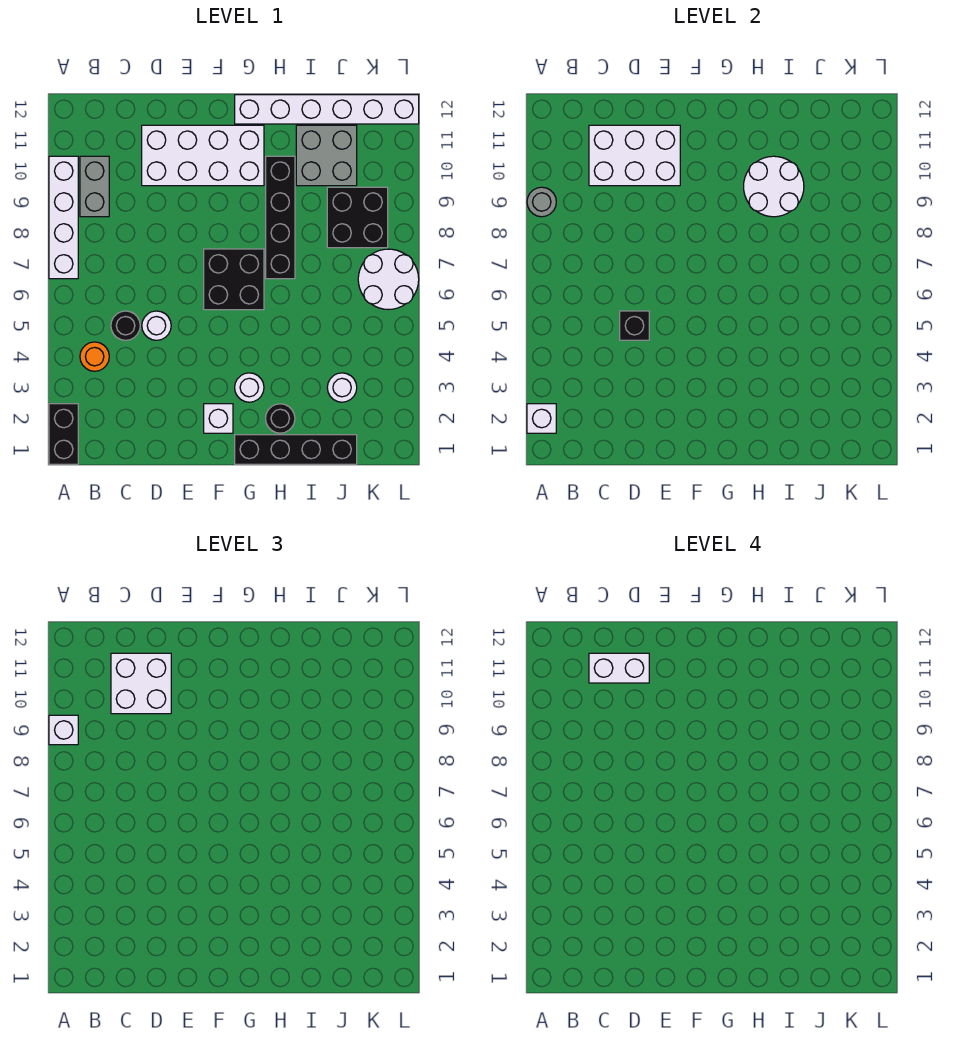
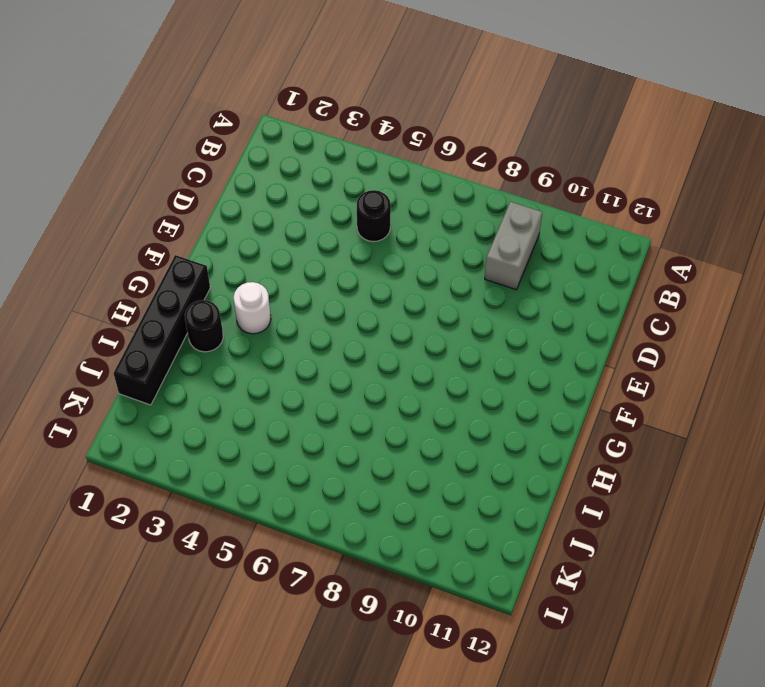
grey 1x2 brick [485,202,542,290] -> grey 1x2 brick turned to [80,156,109,217]
none -> black 1x2 brick [49,404,78,464]
none -> white 1x4 brick [49,156,78,279]
none -> orange 1x1 round brick [80,342,109,371]

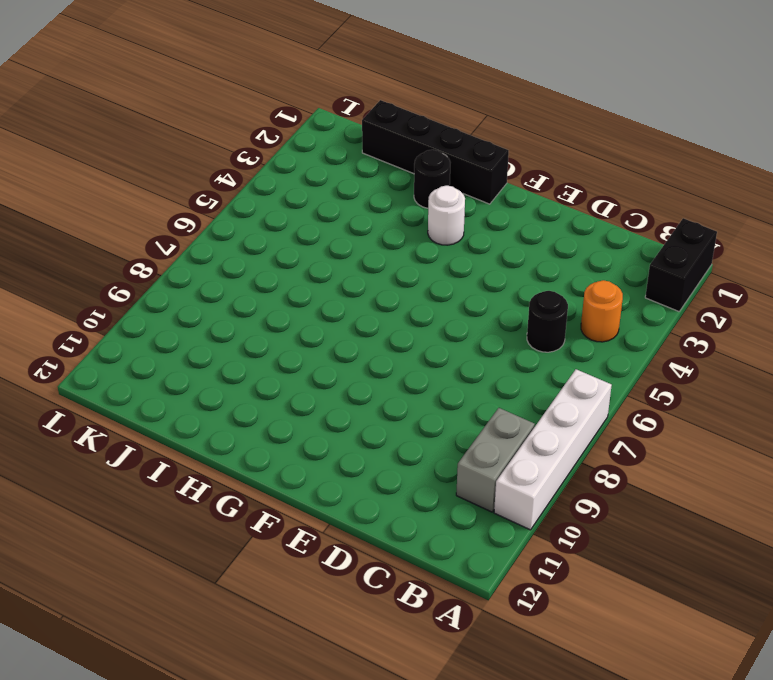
none -> white 1x1 round brick [142,311,171,340]
none -> white 2x4 brick [142,125,264,186]
none -> white 1x1 brick [204,404,233,433]

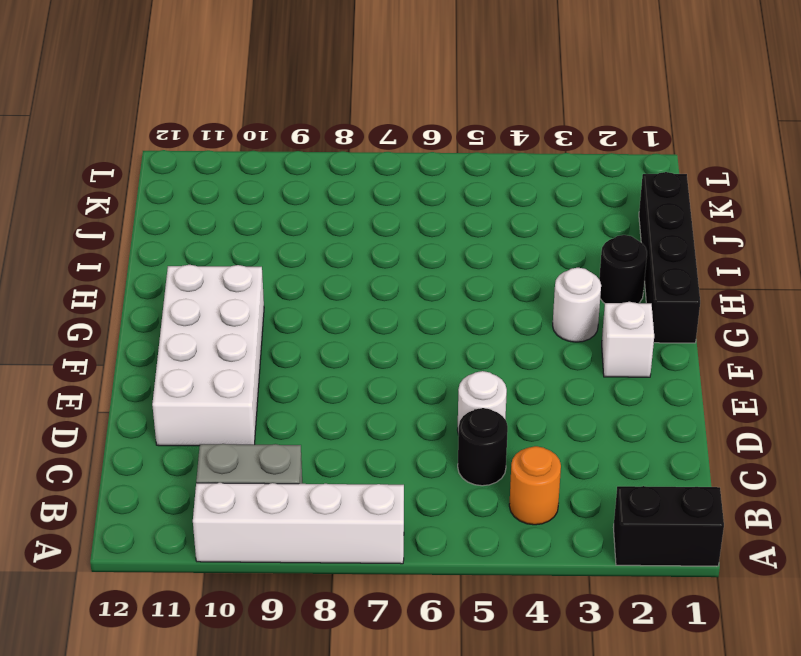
none -> black 2x2 brick [204,249,264,310]
none -> white 1x6 brick [235,95,419,124]
none -> black 1x4 brick [266,156,295,279]

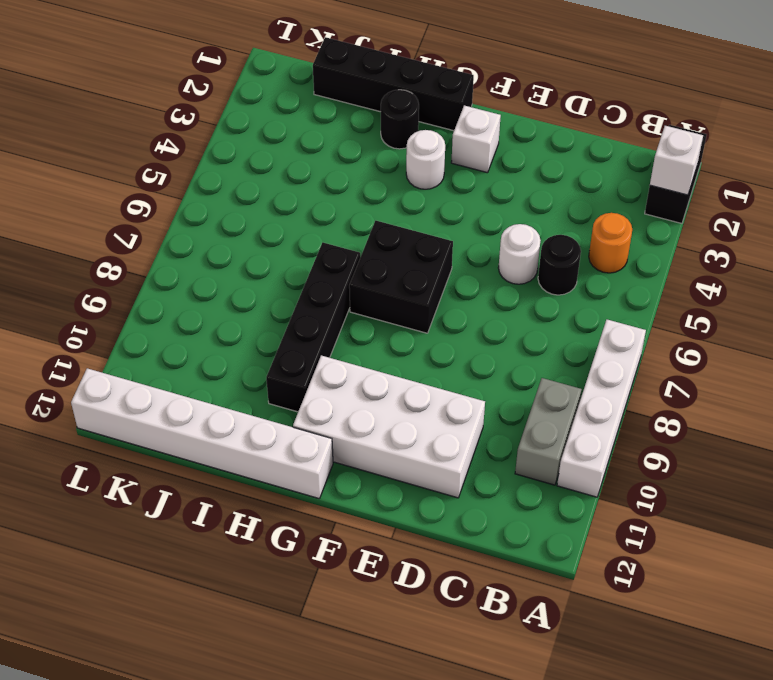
none -> grey 2x2 brick [296,125,357,186]
none -> white 1x1 round brick [327,373,357,402]
none -> black 2x2 brick [327,187,388,248]

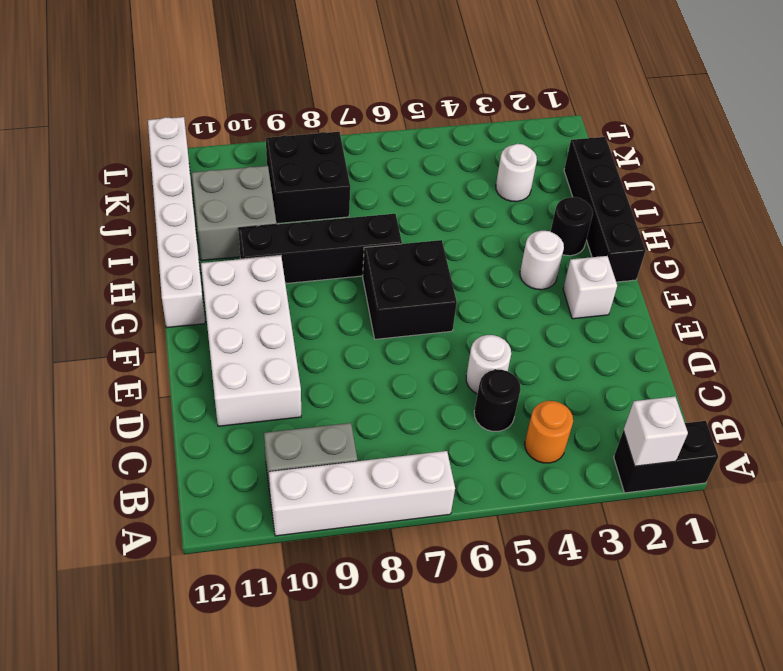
none -> white 2x2 round brick [358,249,419,310]
none -> grey 1x1 round brick [527,187,556,217]
none -> white 2x3 brick [589,125,680,186]

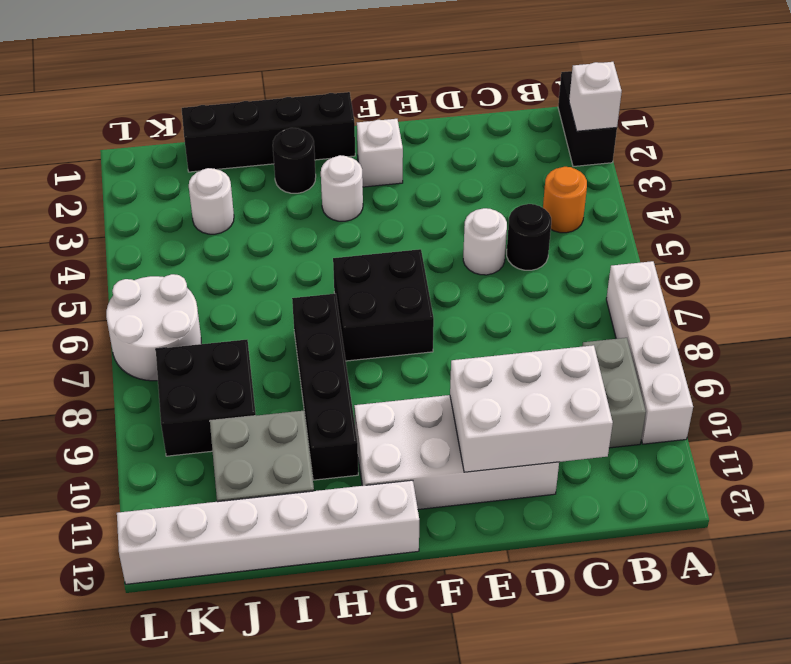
none -> grey 1x1 round brick [527,187,556,217]
none -> black 1x1 brick [620,311,649,340]
none -> white 2x2 round brick [744,156,804,217]

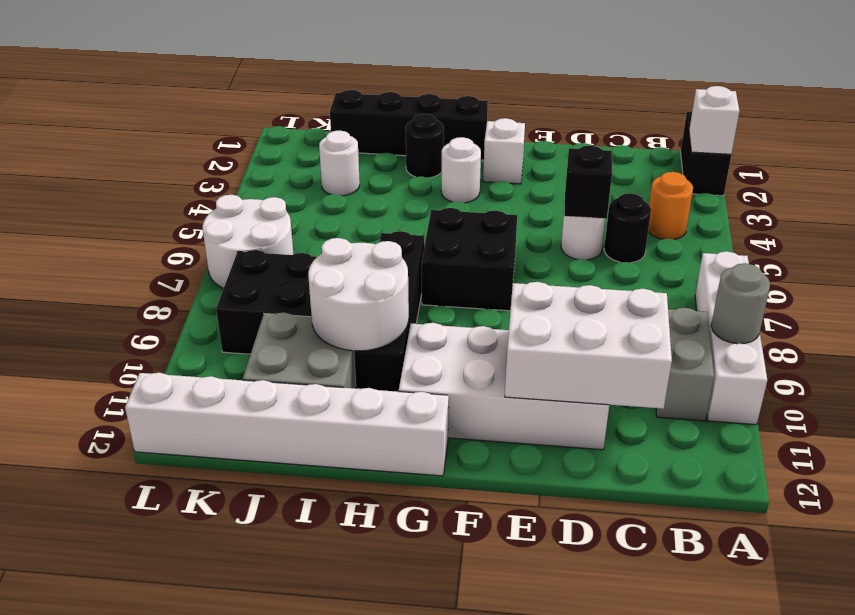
none -> white 1x1 brick [49,715,78,745]
none -> white 2x2 brick [111,653,171,714]
none -> white 1x2 brick [589,653,649,683]

